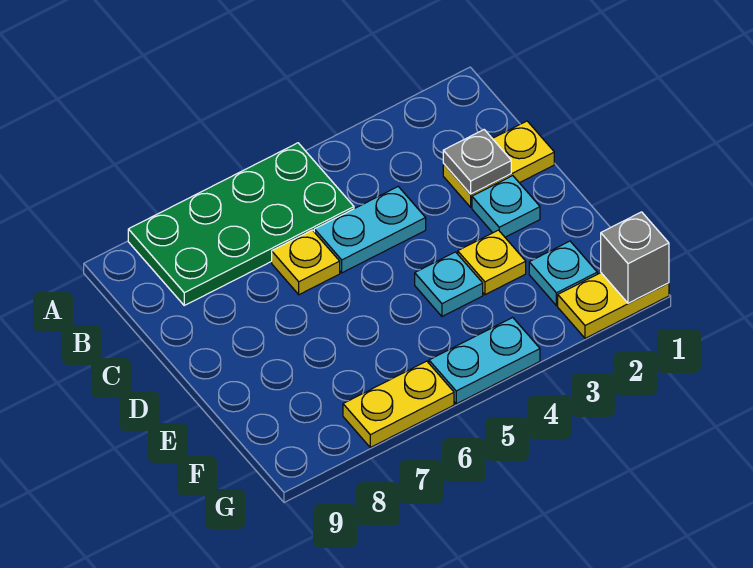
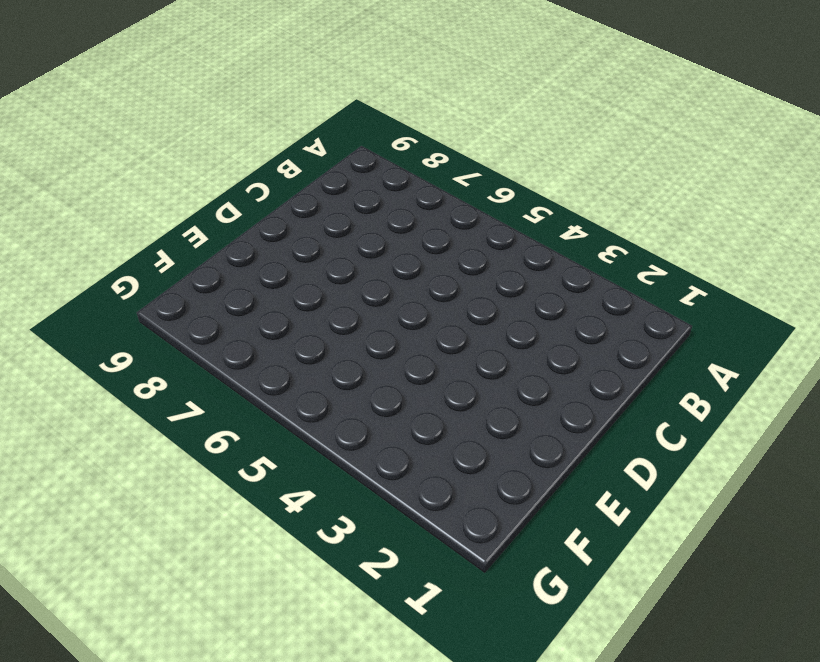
none -> green 2x4 plate [128,143,354,305]
none -> yellow 1x2 plate [443,121,554,207]
none -> cyan 1x2 plate [314,187,426,273]

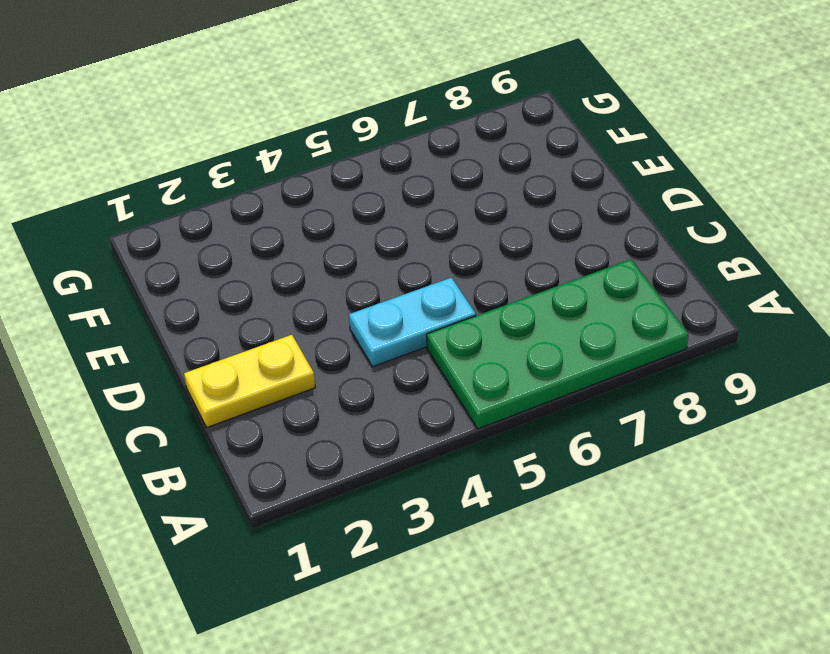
none -> yellow 1x1 plate [272,230,340,295]
none -> cyan 1x1 plate [472,176,540,237]
none -> yellow 1x1 plate [458,230,526,295]

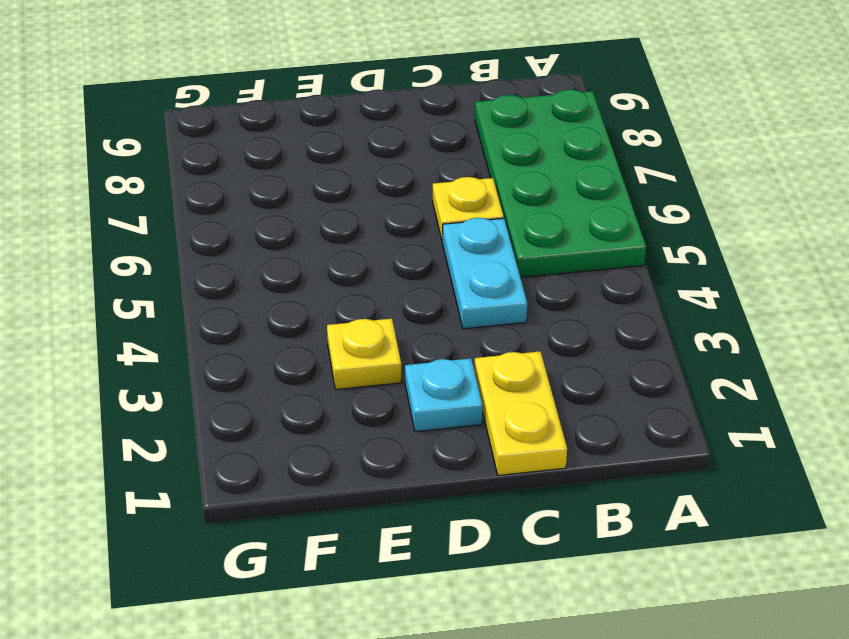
none -> cyan 1x1 plate [415,252,483,316]
none -> cyan 1x1 plate [529,241,597,306]
none -> yellow 1x2 plate [558,273,669,338]

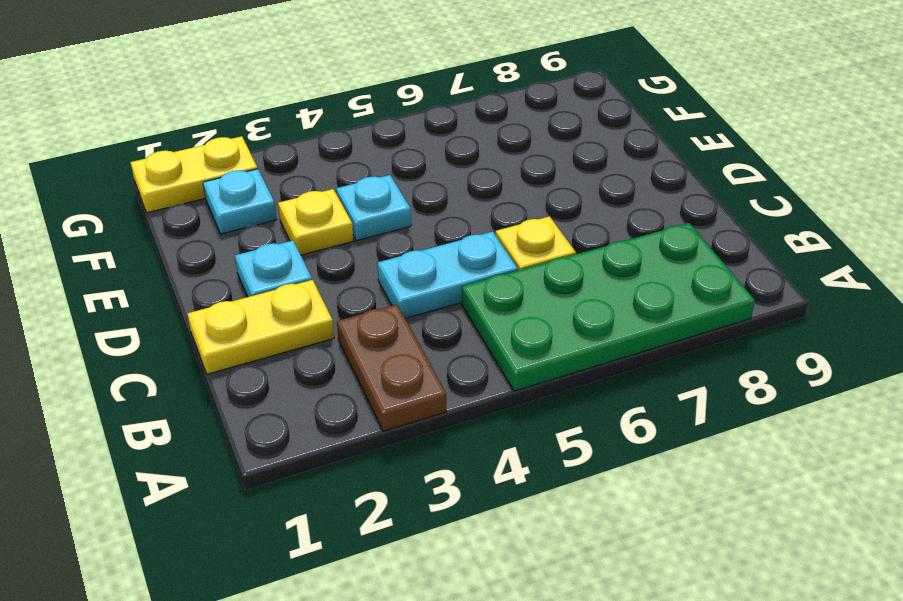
brown 1x2 plate [337,304,446,431] -> none
none -> cyan 1x2 plate [429,318,540,404]
none -> yellow 1x2 plate [343,361,454,447]
none -> grey 1x1 plate [443,130,511,194]

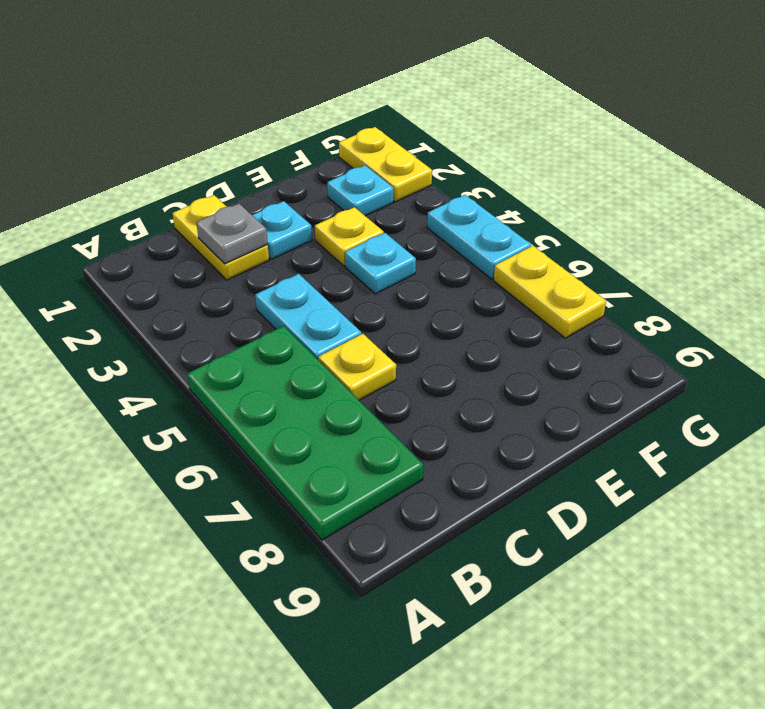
none -> grey 1x1 brick [601,212,669,303]

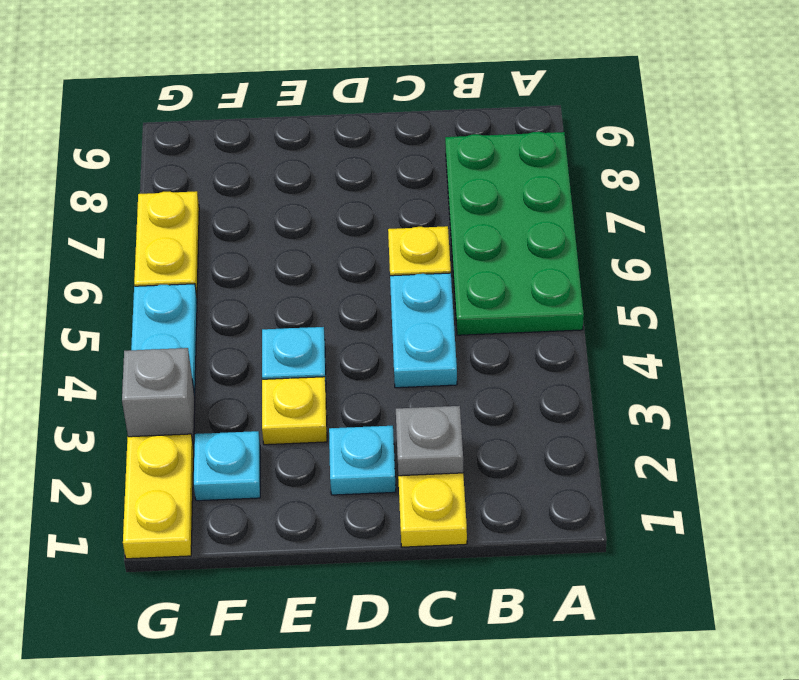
grey 1x1 brick [122,348,195,447] -> grey 1x1 brick moved to [601,212,669,303]

